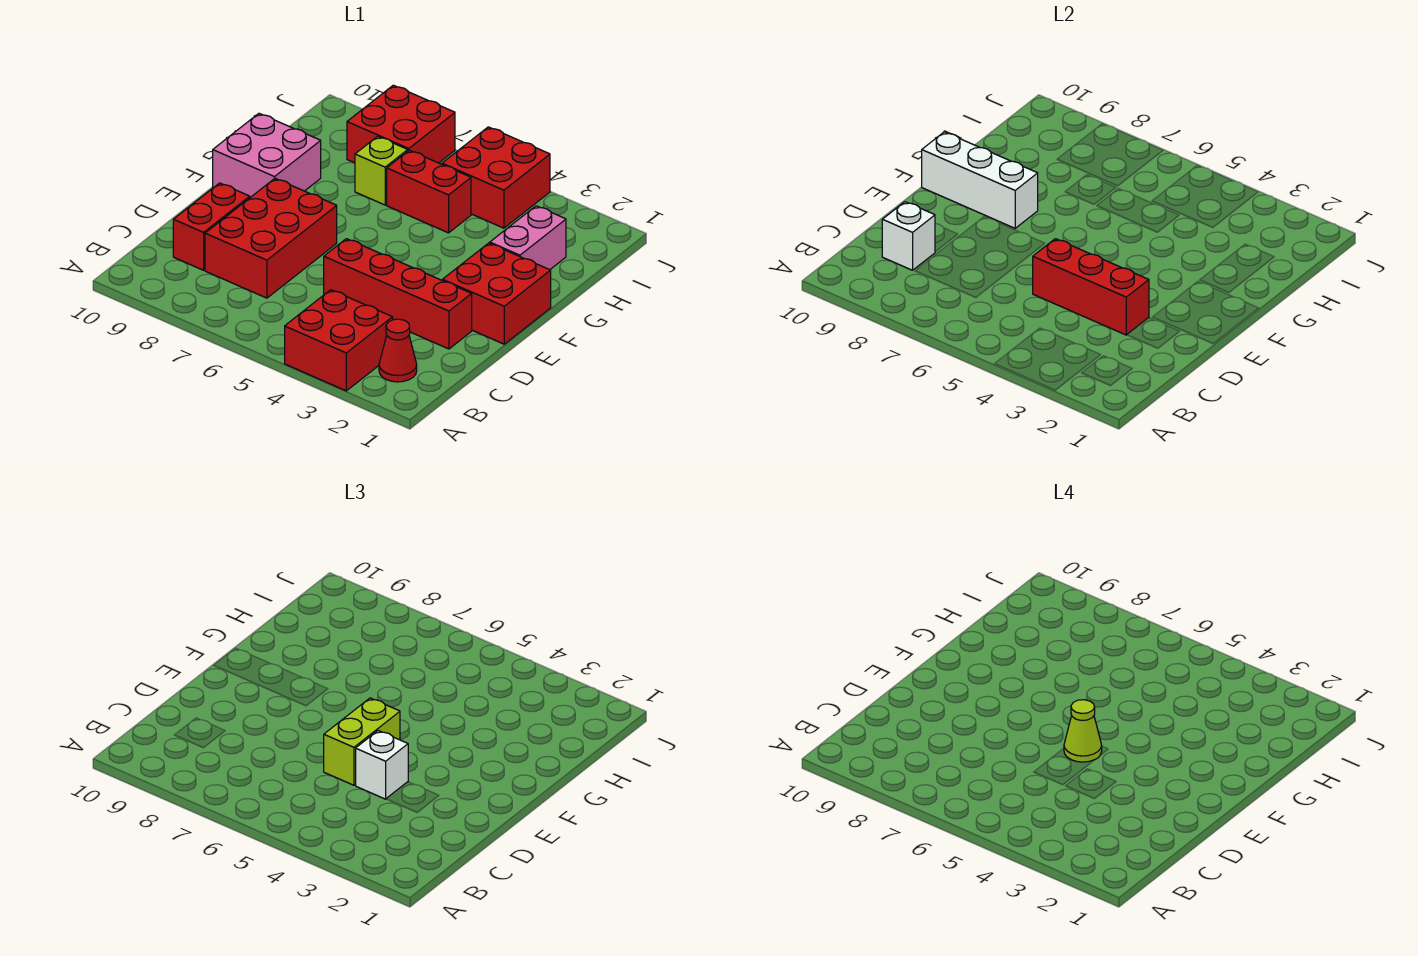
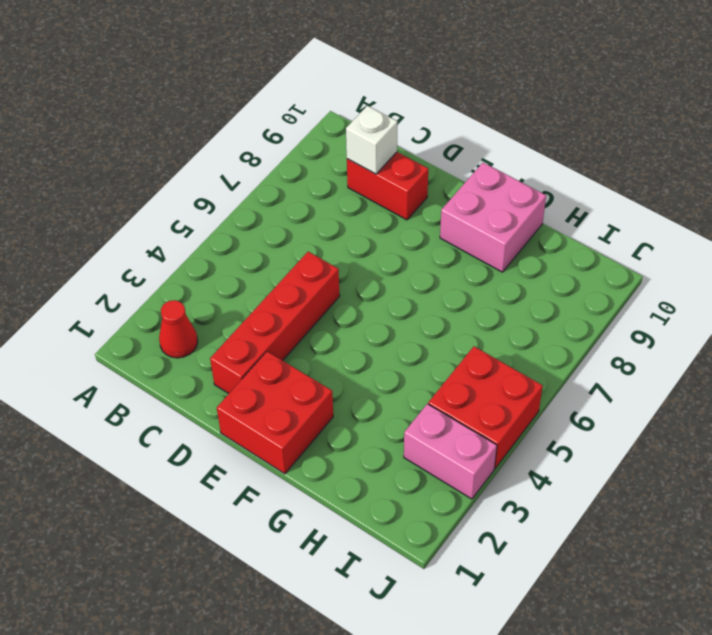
pink 1x2 brick [404,404,497,499] -> pink 1x2 brick moved to [490,206,566,270]
none -> red 2x2 brick [285,290,393,391]
none -> red 2x3 brick [205,178,337,298]
none -> red 1x2 brick [387,150,471,233]

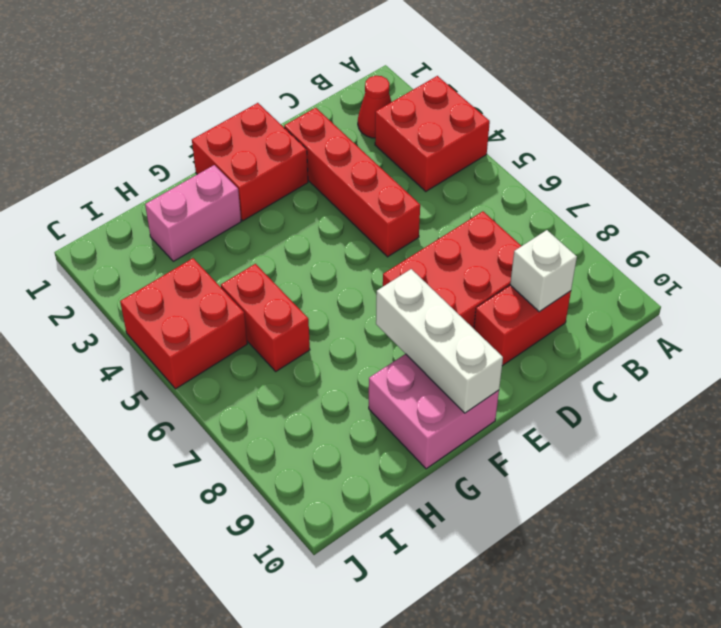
none -> lime 1x1 brick [355,136,408,205]
none -> red 2x2 brick [347,85,455,163]
none -> red 1x3 brick [1033,239,1149,335]

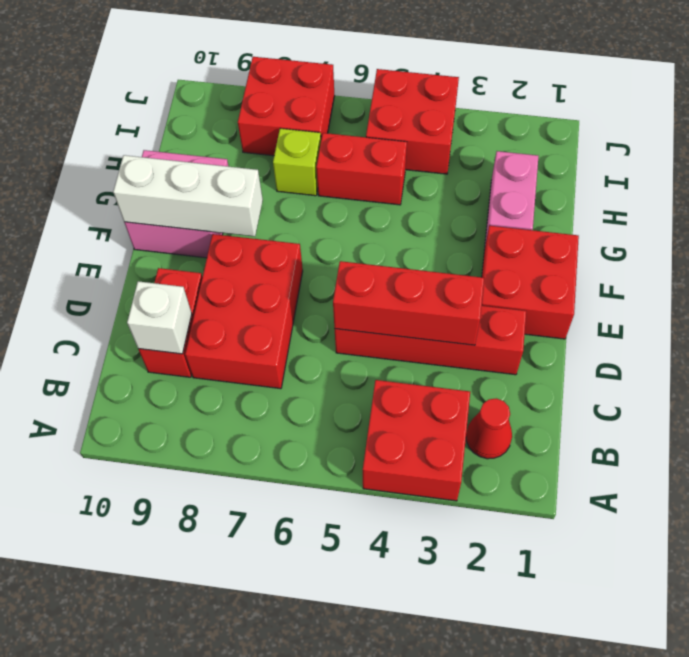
none -> white 1x1 brick [355,731,408,799]
none -> lime 1x2 brick [324,698,400,785]
none -> lime 1x1 cone [1064,700,1102,762]

